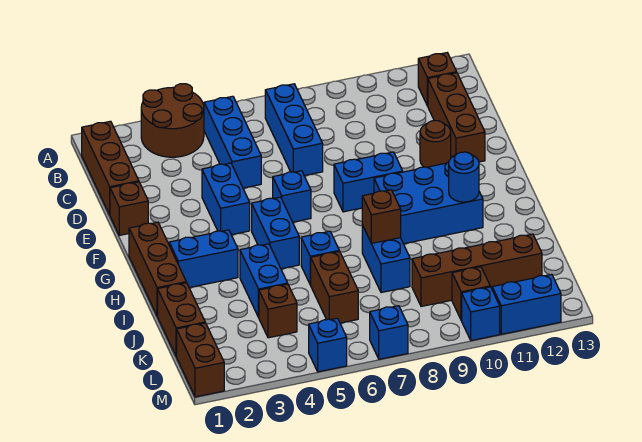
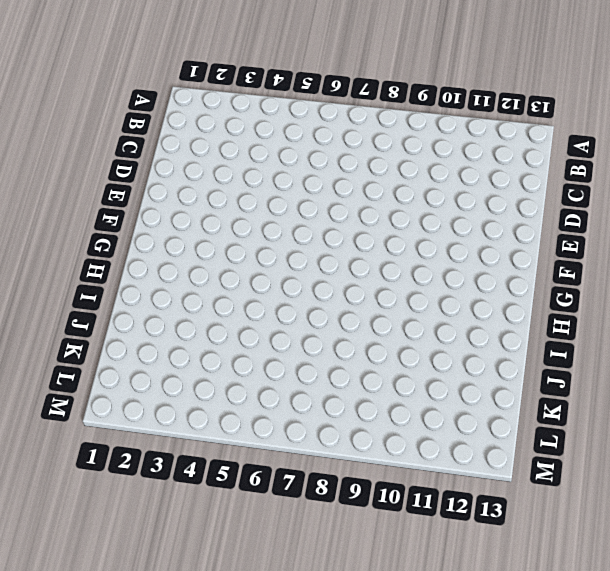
none -> brown 2x2 round brick [141,84,204,157]
none -> brown 1x3 brick [82,121,139,215]
none -> blue 1x3 brick [204,96,261,188]
none -> blue 1x3 brick [265,84,323,176]

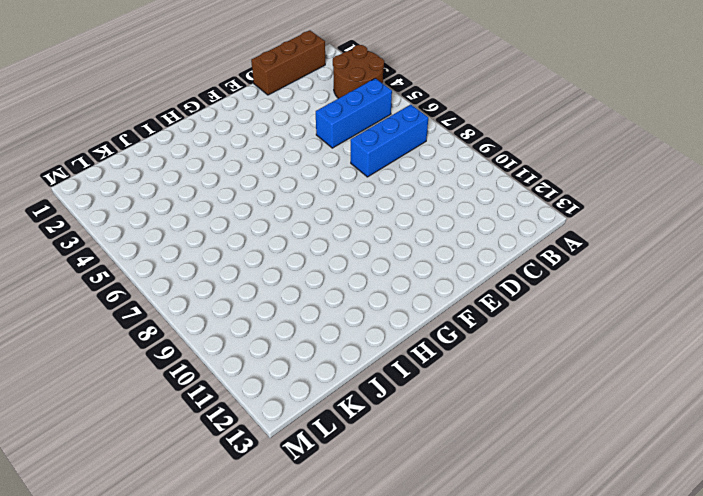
none -> brown 1x1 brick [418,53,457,106]
none -> brown 1x3 brick [428,73,485,162]
none -> brown 1x1 brick [110,182,148,235]
none -> blue 1x2 brick [202,163,250,235]

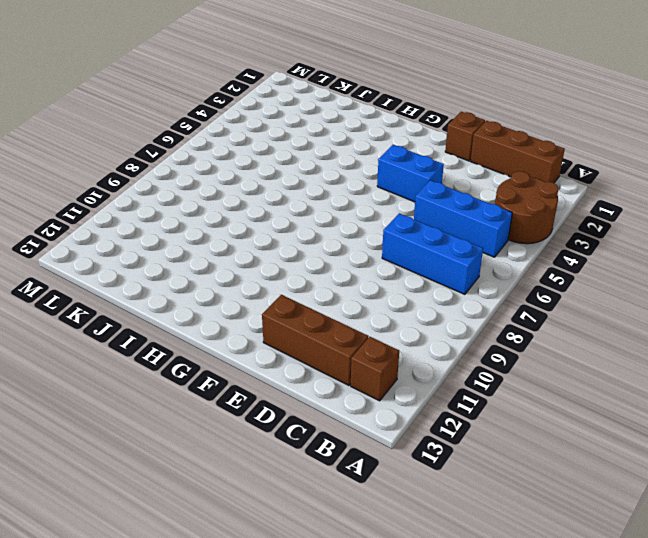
none -> brown 1x1 round brick [420,121,451,167]
none -> blue 1x1 brick [273,171,311,222]
none -> blue 1x2 brick [334,152,403,212]
none -> brown 1x3 brick [129,222,186,316]

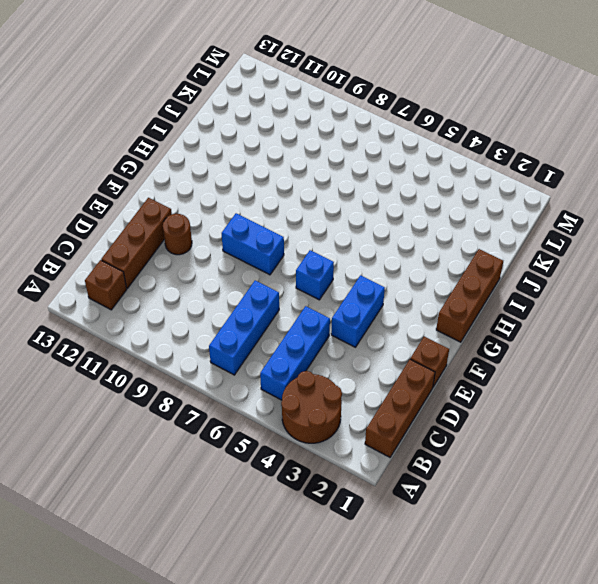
none -> blue 1x2 brick [252,197,299,269]
none -> blue 2x3 brick [374,162,483,244]
none -> blue 1x2 brick [169,230,238,288]
none -> blue 1x2 brick [240,244,288,317]

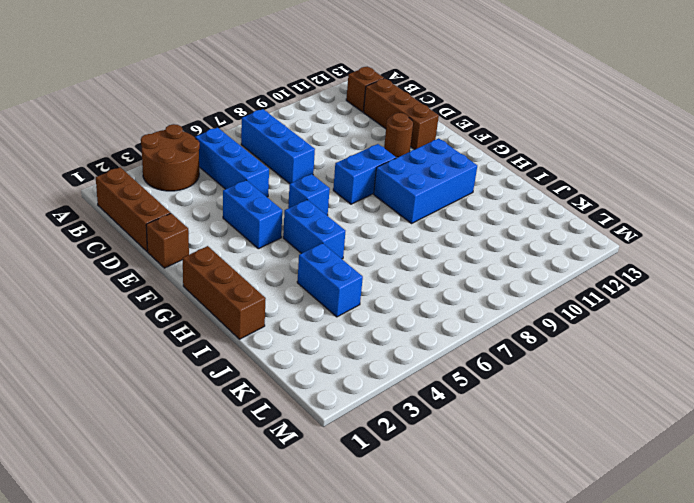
none -> blue 1x2 brick [169,230,238,288]
none -> blue 1x1 brick [301,231,339,285]
none -> blue 1x2 brick [362,225,410,293]
none -> brown 1x2 brick [158,283,205,357]

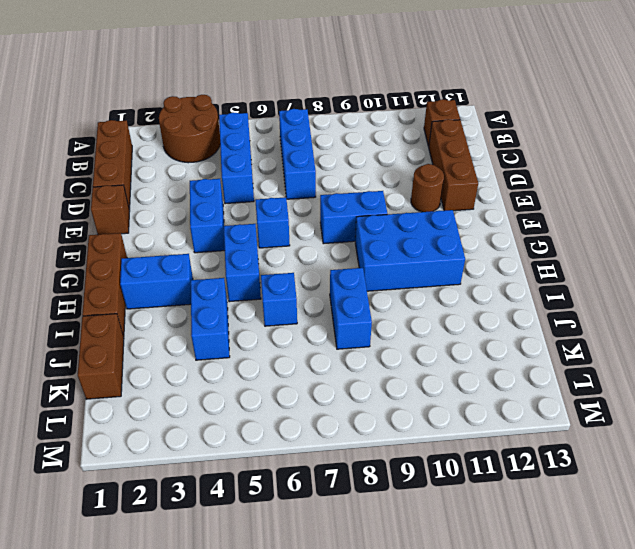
none -> brown 1x2 brick [311,251,358,323]
none -> brown 1x1 brick [259,284,297,338]
none -> brown 1x4 brick [412,234,542,306]
none -> brown 1x2 brick [177,323,224,397]

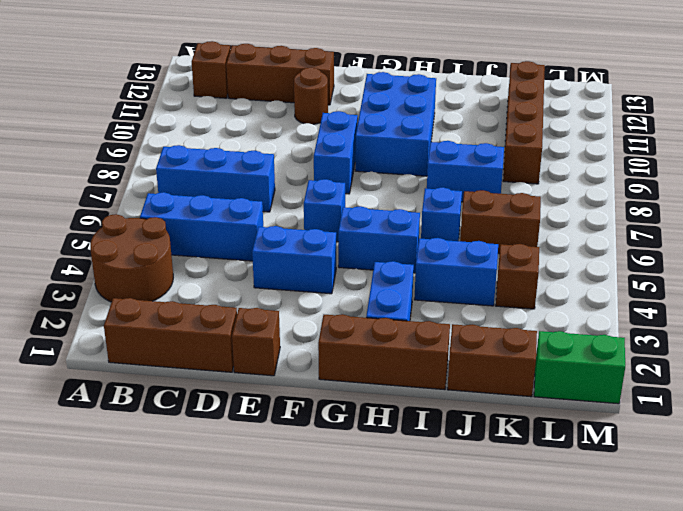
green 1x2 brick [534,331,625,404] -> brown 1x2 brick [177,323,224,397]
none -> brown 1x1 brick [452,267,490,320]
none -> blue 1x1 brick [309,318,347,372]
none -> blue 1x1 brick [370,306,408,359]
none -> blue 1x1 brick [462,287,500,341]

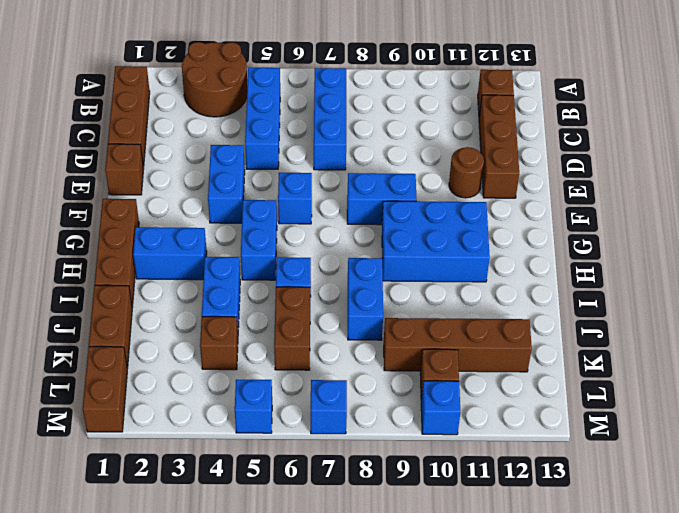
none -> blue 1x2 brick [492,274,561,334]
none -> blue 1x1 round brick [449,152,479,202]
none -> brown 1x1 brick [362,190,401,243]

